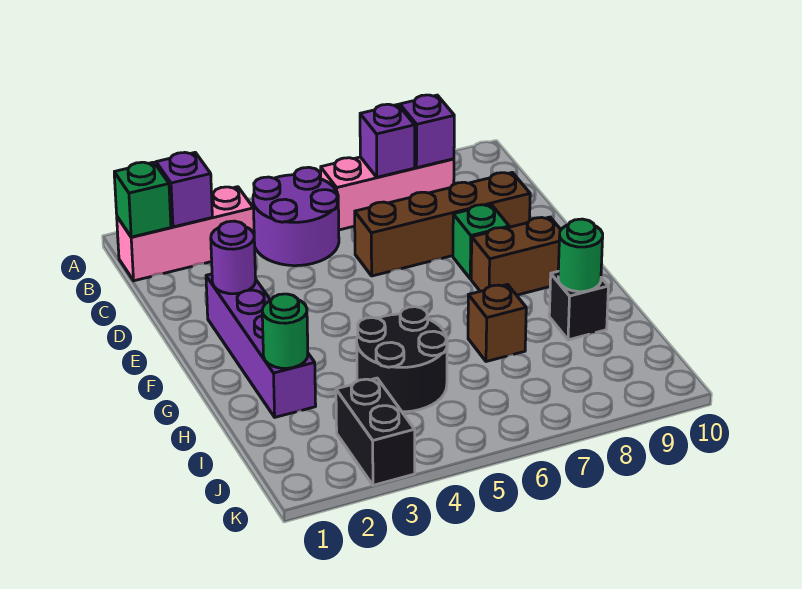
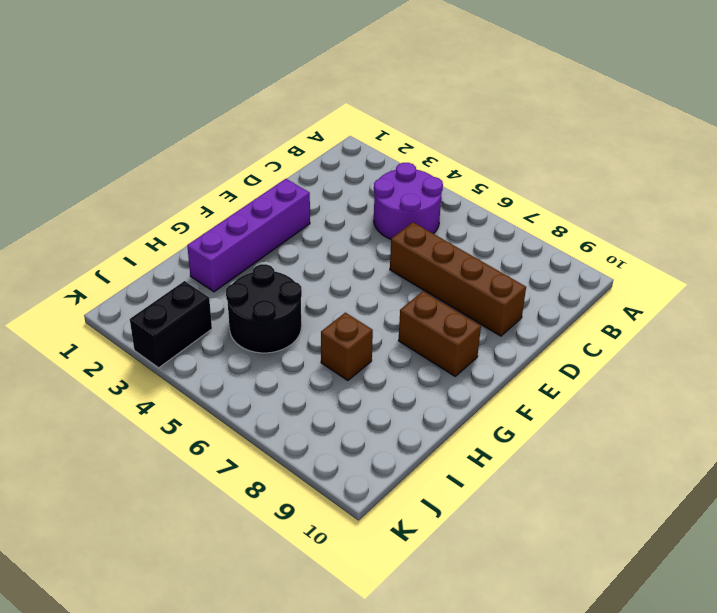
none -> pink 1x3 brick [117,187,254,281]
none -> pink 1x3 brick [321,157,454,230]
none -> green 1x1 brick [453,205,509,279]

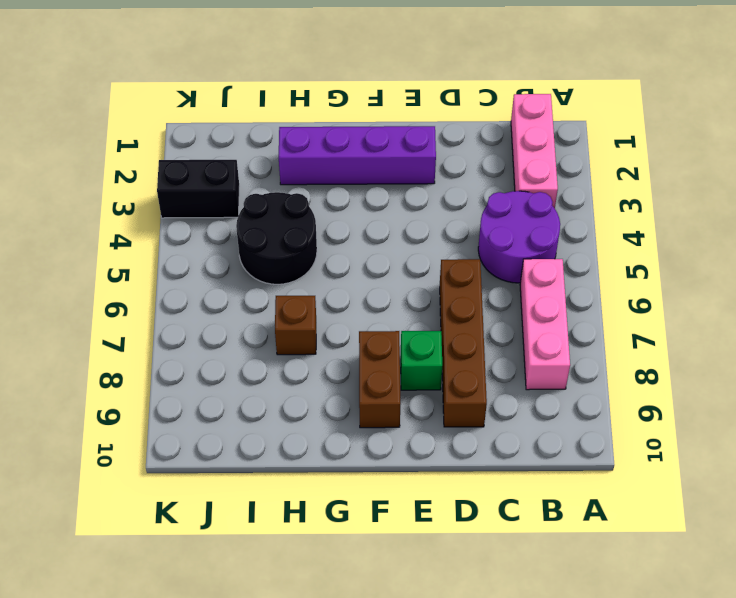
none -> black 1x1 brick [549,272,608,340]
none -> green 1x1 brick [114,162,171,237]
none -> purple 1x1 brick [156,153,212,227]

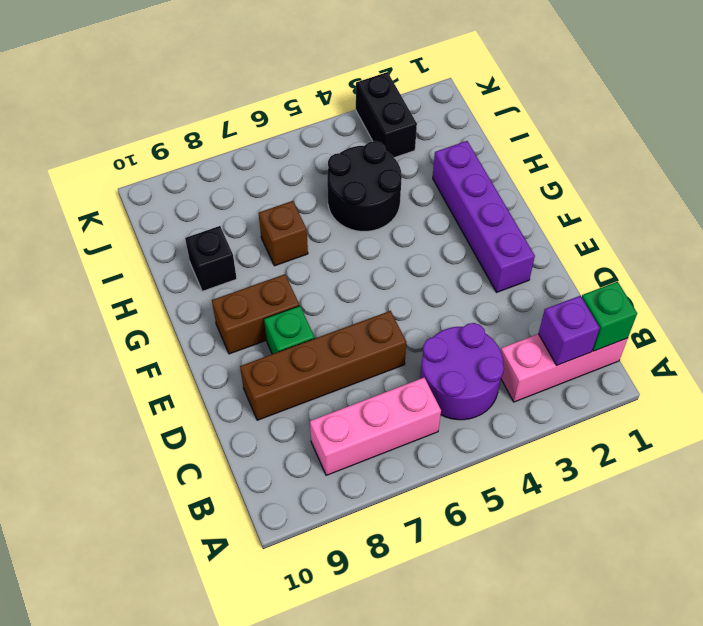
none -> purple 1x1 brick [360,104,415,177]
none -> purple 1x1 brick [400,95,454,168]
none -> purple 1x1 round brick [211,221,256,294]

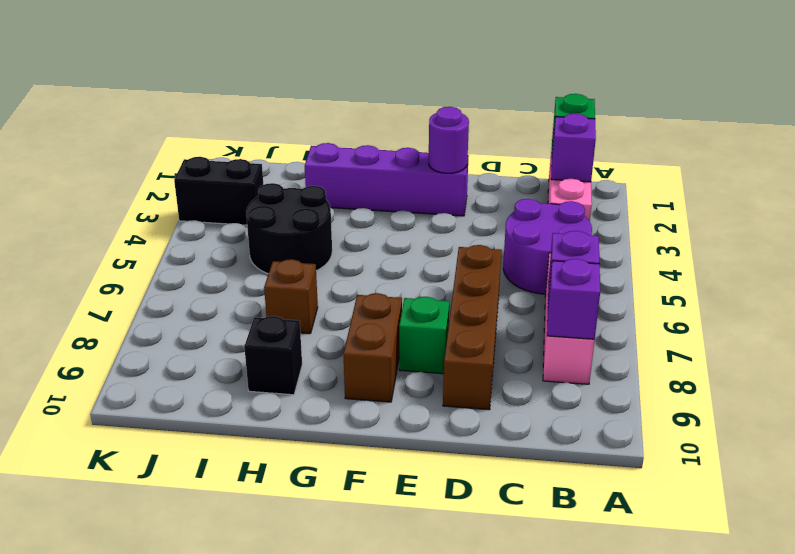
none -> green 1x1 round brick [262,294,308,368]
none -> green 1x1 round brick [558,219,603,292]

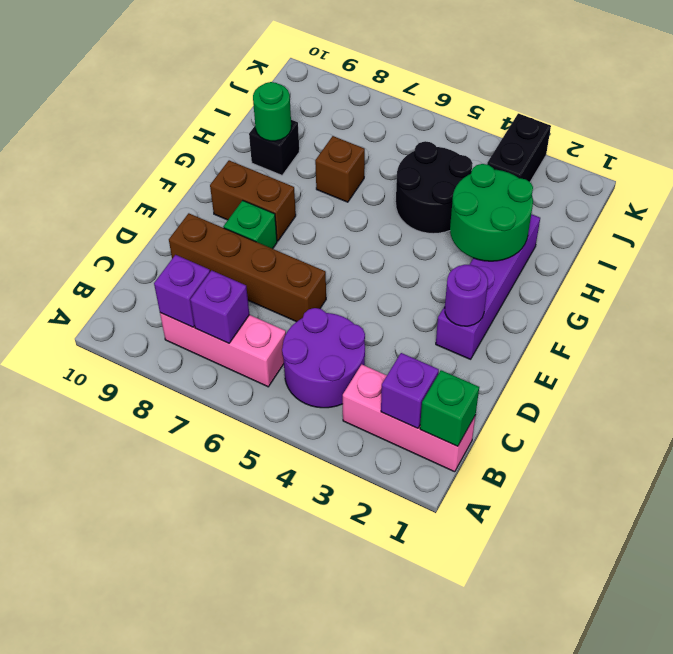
green 2x2 round brick [450,164,533,261] -> green 1x1 round brick [262,294,308,368]

